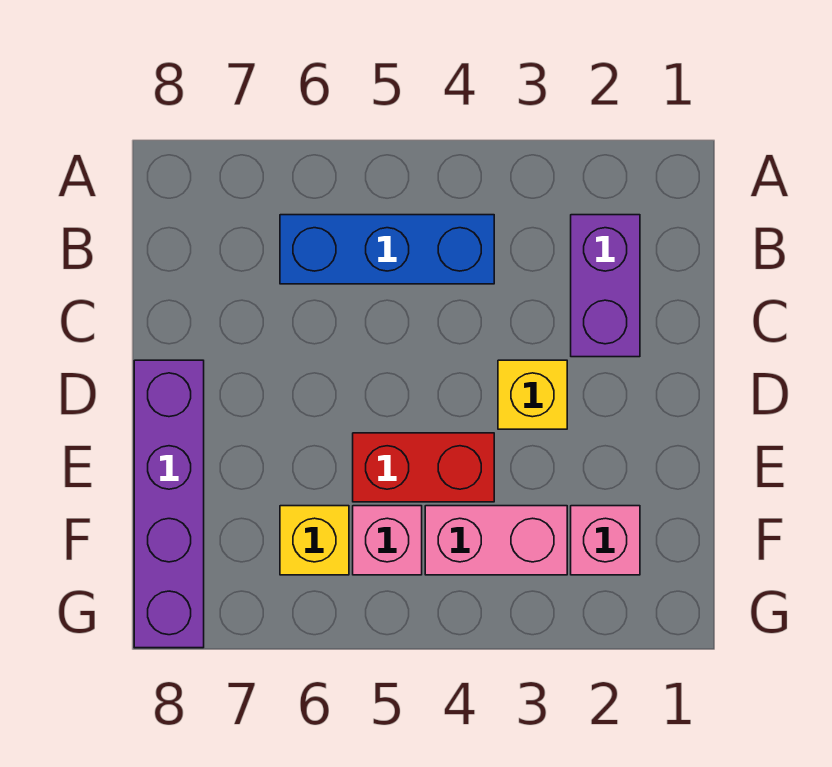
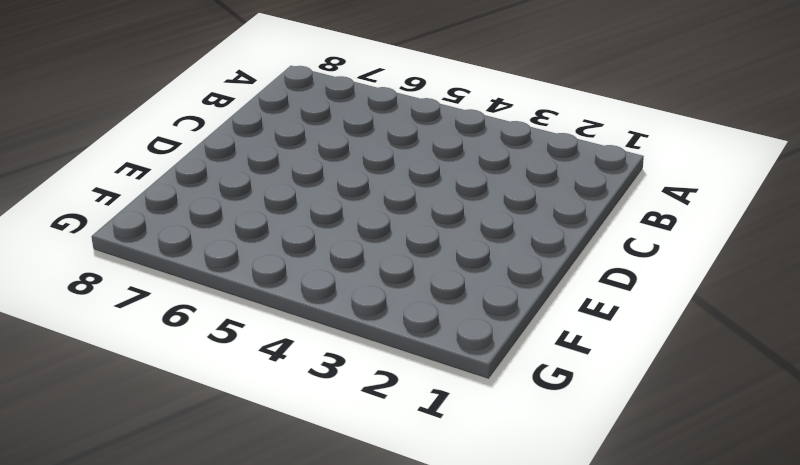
none -> purple 1x2 brick [571,215,640,357]
none -> blue 1x3 brick [280,215,494,284]

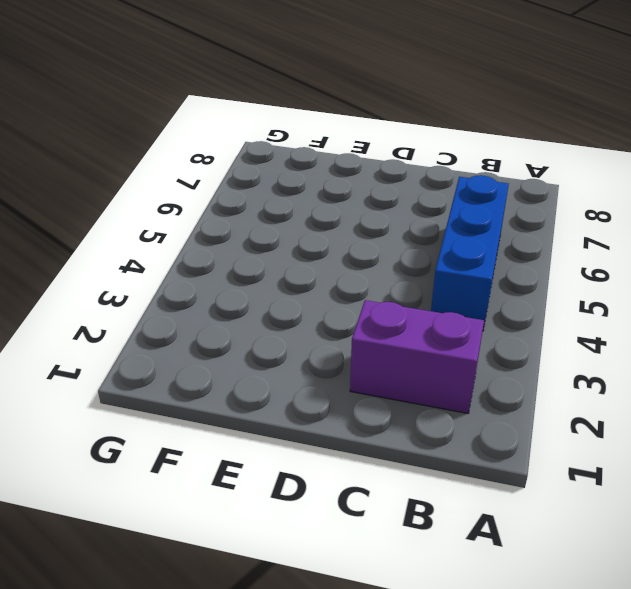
none -> yellow 1x1 brick [498,360,567,429]
none -> purple 1x4 brick [134,360,204,648]

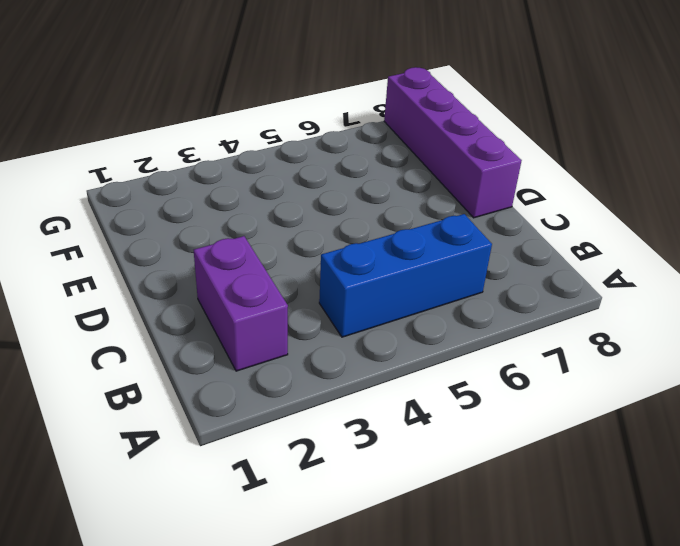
none -> yellow 1x1 brick [498,360,567,429]
none -> red 1x2 brick [353,433,494,502]

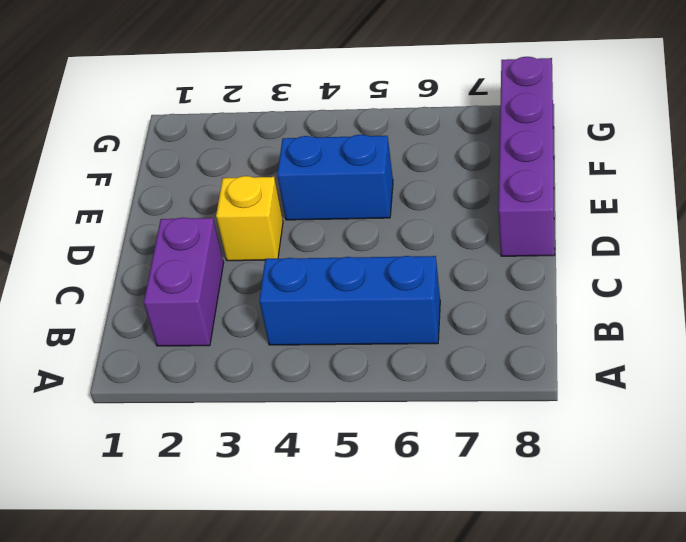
blue 1x2 brick [277,135,393,220] -> red 1x2 brick [353,433,494,502]
none -> pink 1x1 brick [571,506,640,575]
none -> pink 1x2 brick [425,506,567,575]

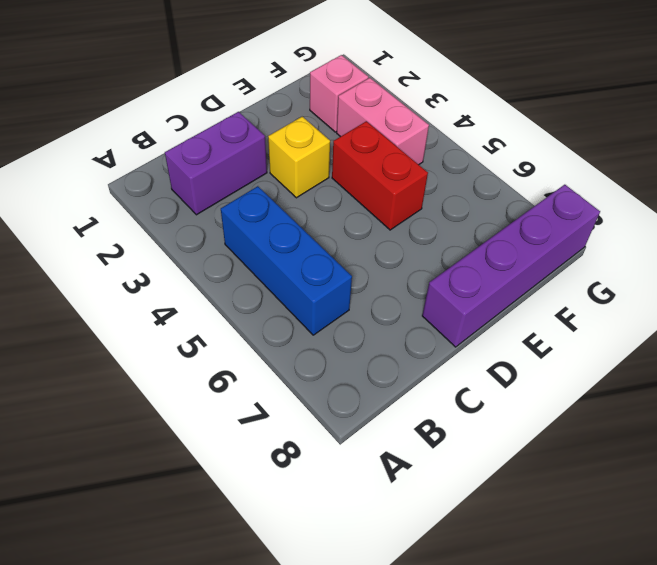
none -> pink 1x1 brick [353,506,422,575]
none -> yellow 1x1 brick [280,506,349,575]

